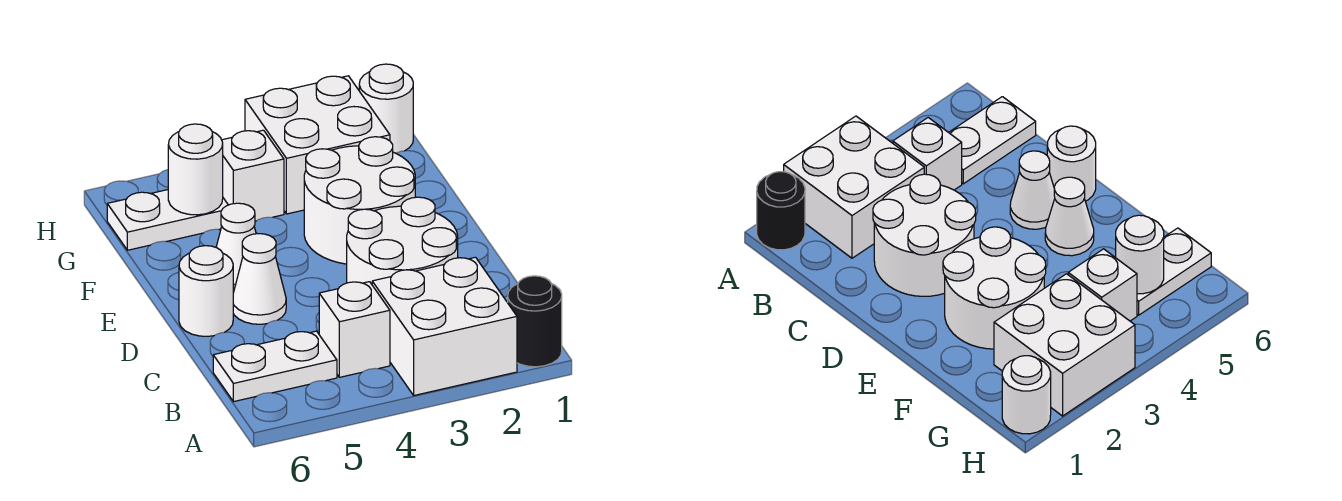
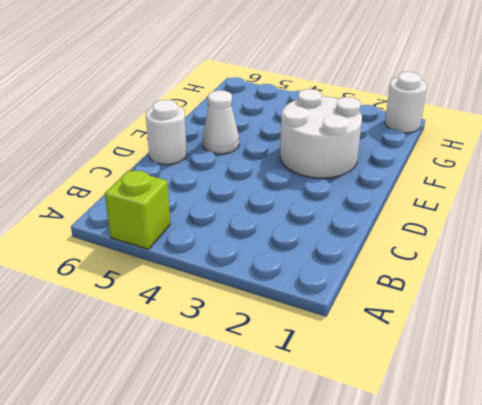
lime 1x1 brick [105,170,170,249] -> none
none -> black 1x1 round brick [508,276,562,367]
none -> white 2x2 brick [372,257,517,395]
none -> white 1x1 brick [319,282,390,377]

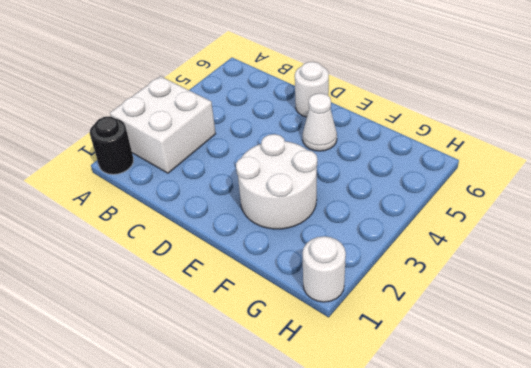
none -> white 1x1 brick [319,282,390,377]
none -> white 1x2 plate [213,331,337,402]
none -> white 2x2 round brick [347,197,458,284]

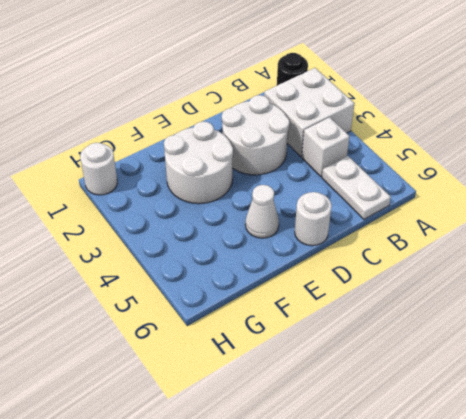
none -> white 1x1 cone [233,234,286,324]
none -> white 2x2 brick [245,76,390,214]
none -> white 1x1 brick [222,130,284,221]

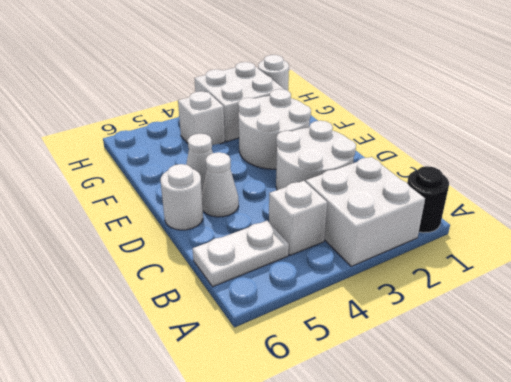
none -> white 1x2 plate [107,190,228,250]
none -> white 1x1 round brick [168,124,223,215]

